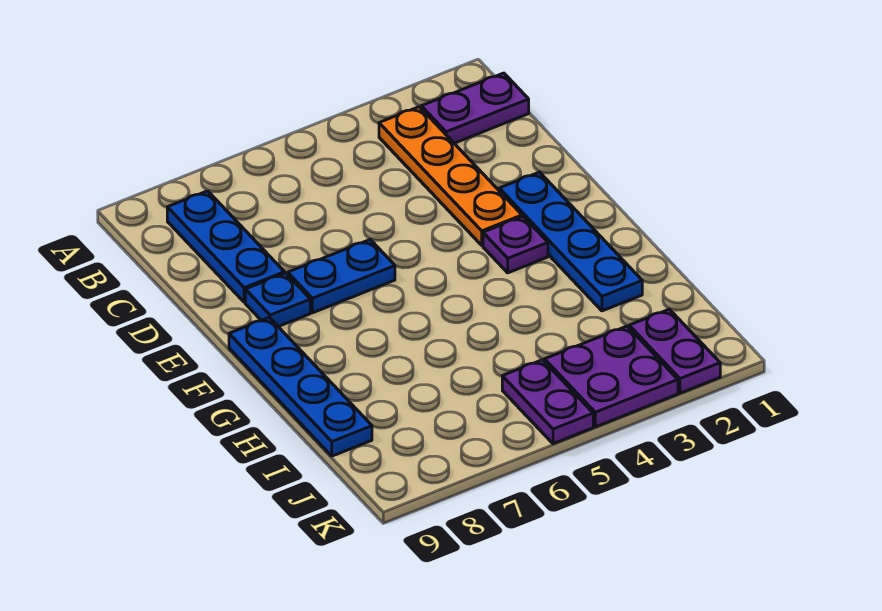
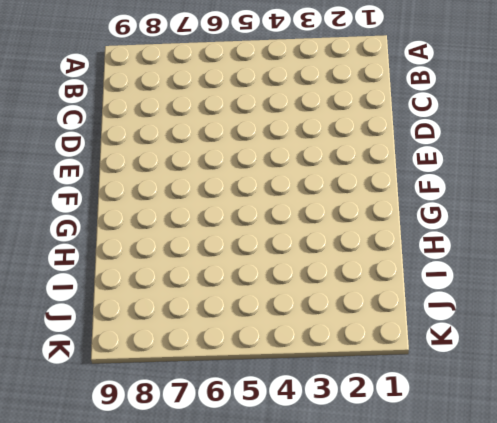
none -> purple 1x2 plate [421,73,529,143]
none -> orange 1x4 plate [379,107,522,245]

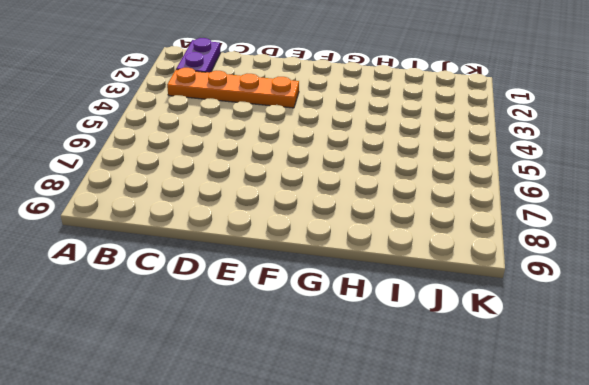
none -> blue 1x3 plate [167,191,284,302]
none -> blue 1x4 plate [499,172,642,311]

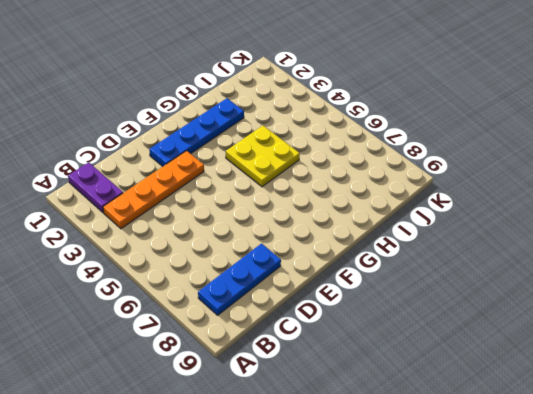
yellow 2x2 plate [226,126,300,187] -> none
none -> blue 1x2 plate [288,240,395,313]
none -> blue 1x1 plate [245,273,310,327]

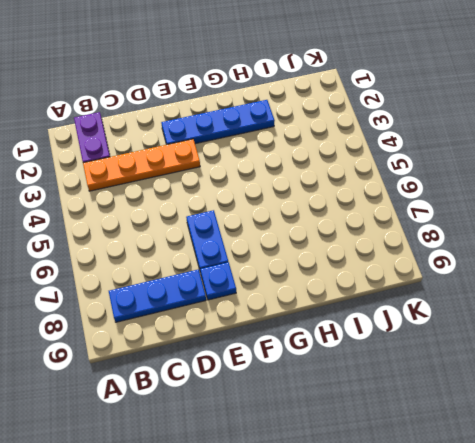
none -> purple 1x1 plate [483,217,548,273]
none -> blue 1x4 plate [229,318,372,456]

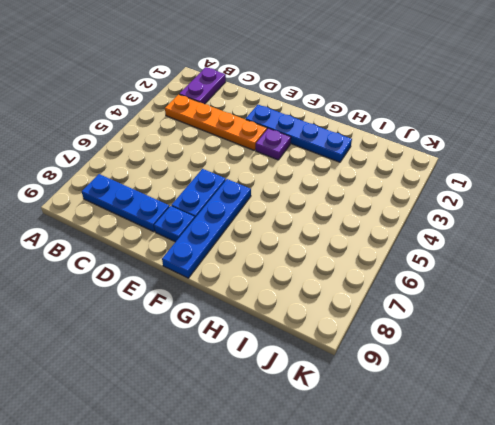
blue 1x4 plate [162,179,251,278] -> blue 1x4 plate turned to [229,318,372,456]
none -> purple 1x2 plate [629,309,720,393]
none -> purple 2x2 plate [545,326,678,427]

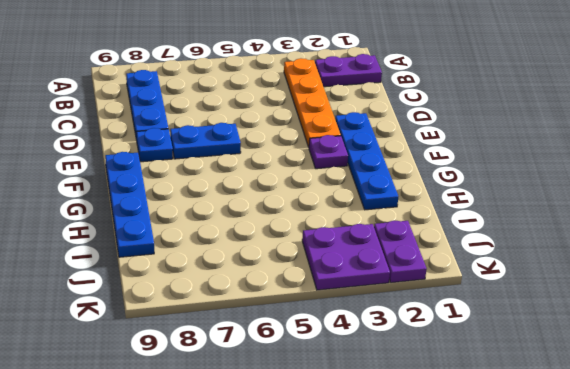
none -> purple 1x2 plate [502,360,593,444]

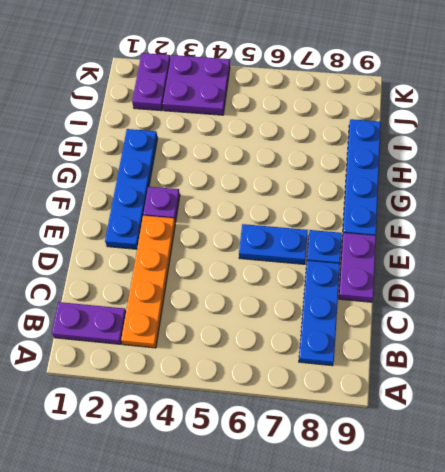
purple 1x2 plate [339,233,376,302] -> purple 1x2 plate moved to [502,360,593,444]

